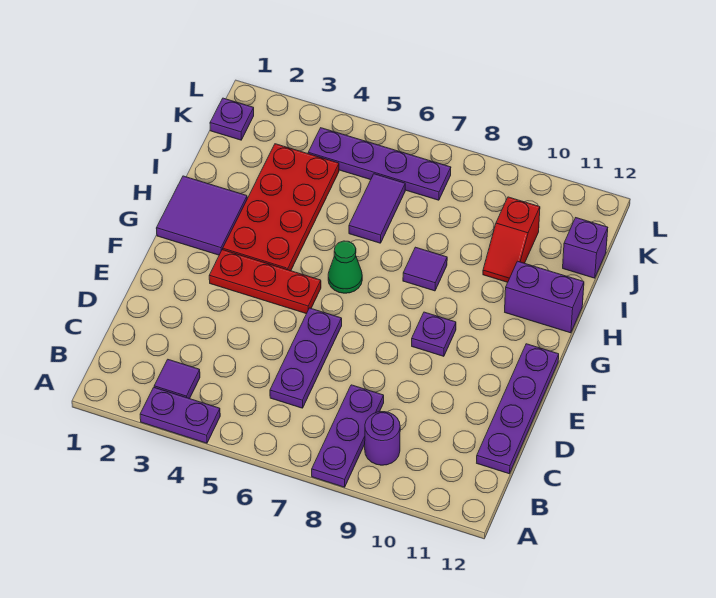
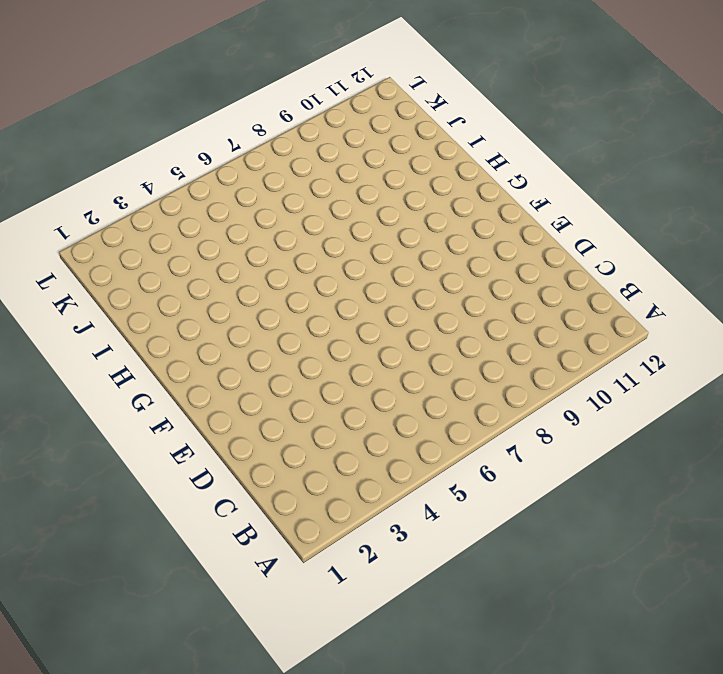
none -> purple 1x2 plate [140,388,220,443]
none -> purple 1x3 plate [312,385,384,487]
none -> purple 1x1 tile [154,360,200,399]

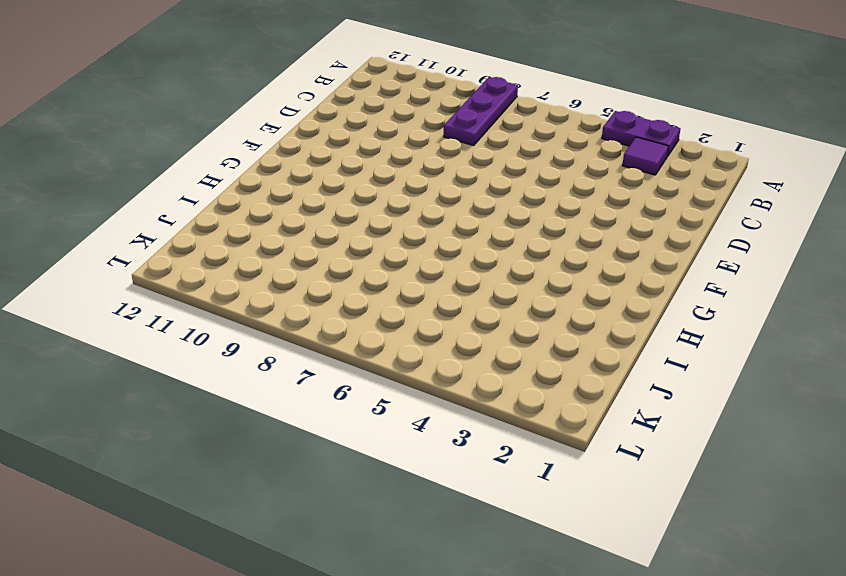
none -> purple 1x1 round brick [365,412,400,465]
none -> purple 1x3 plate [270,308,342,408]
none -> purple 1x4 plate [477,344,559,474]

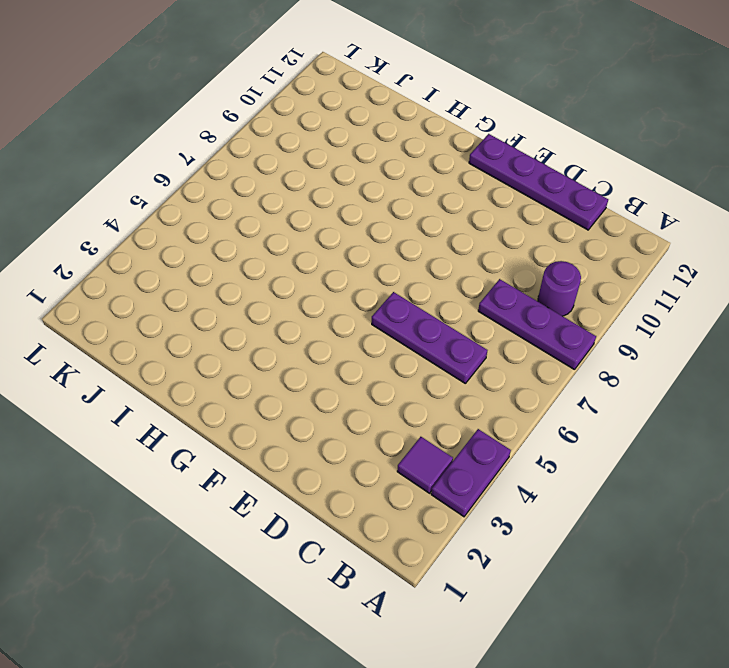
none -> red 1x3 plate [209,250,321,314]
none -> purple 1x1 plate [412,312,456,356]
none -> purple 2x2 tile [156,176,247,255]

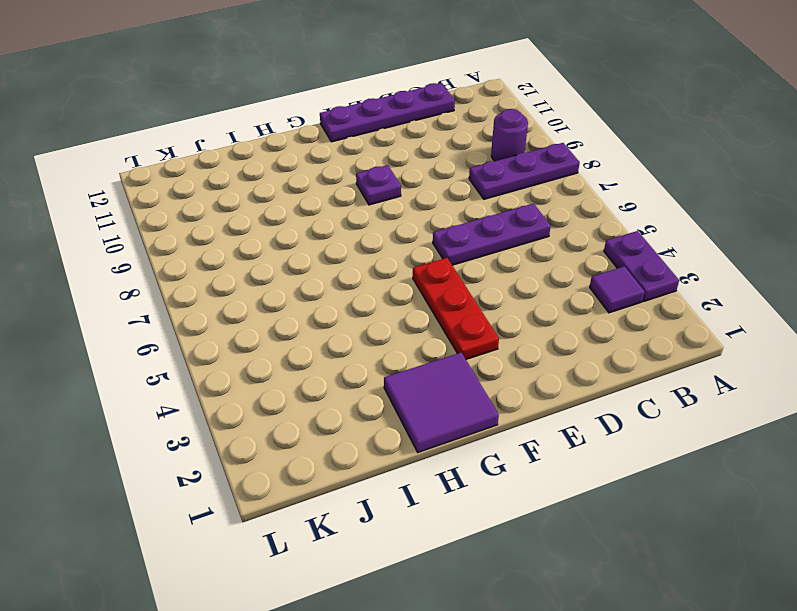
none -> red 2x4 plate [223,144,339,271]
none -> green 1x1 cone [328,241,362,293]
none -> purple 1x1 tile [403,247,447,291]

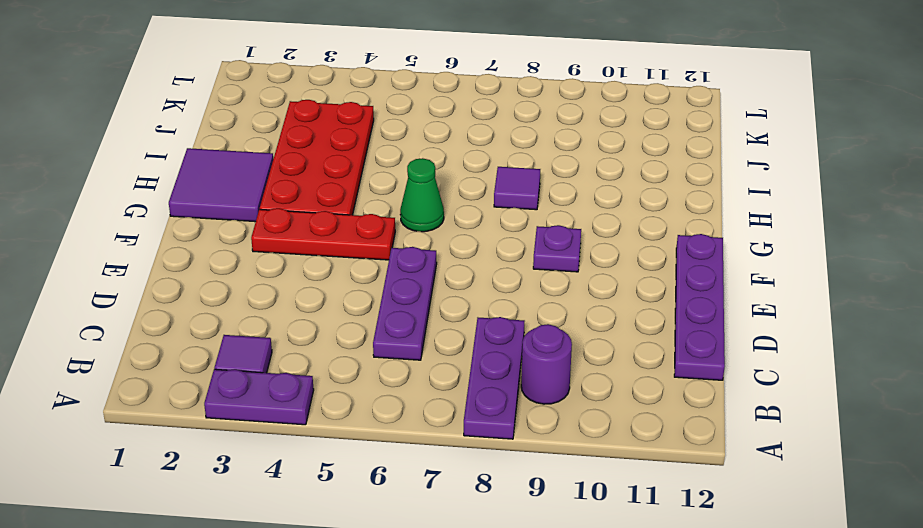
none -> purple 1x2 brick [505,261,584,333]
none -> purple 1x2 tile [349,174,405,243]
none -> red 1x2 slope [483,197,540,282]

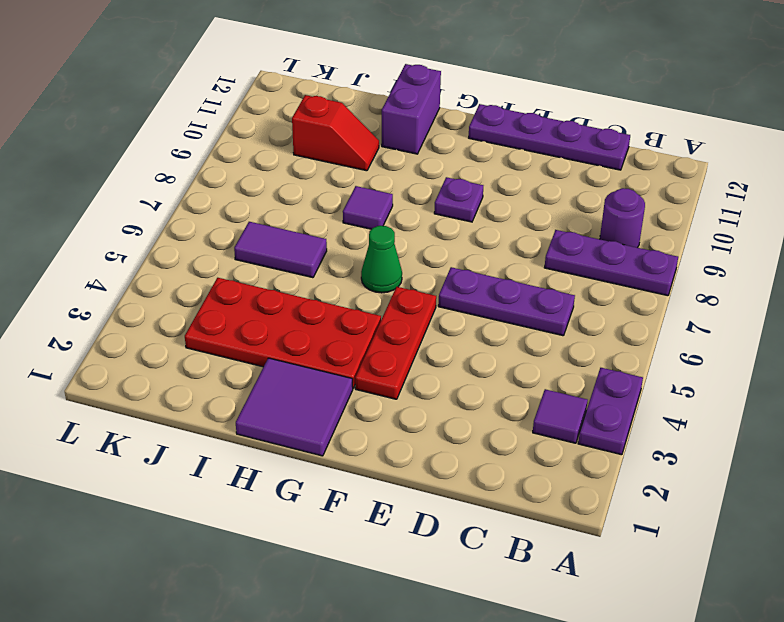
none -> purple 1x1 brick [563,218,608,278]
none -> purple 1x1 plate [210,98,254,140]
none -> purple 1x4 plate [308,128,451,200]

